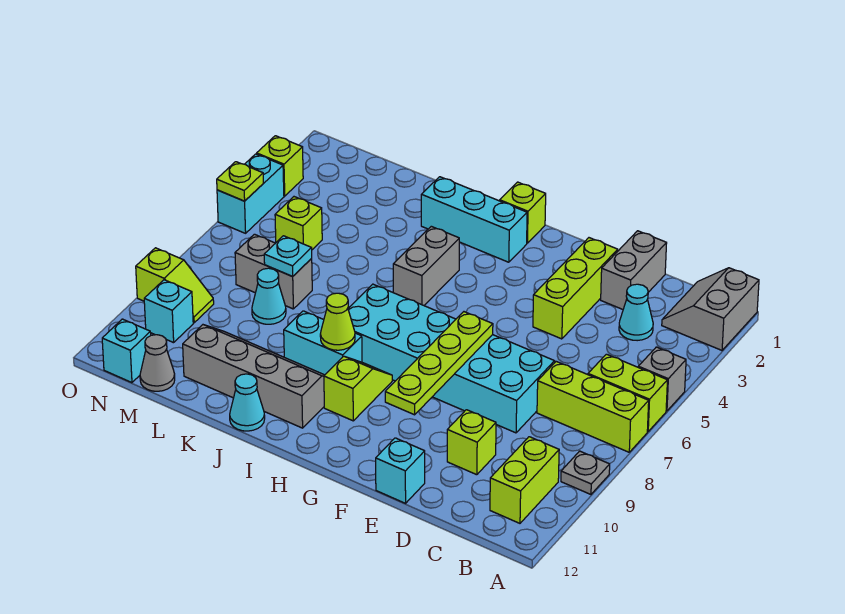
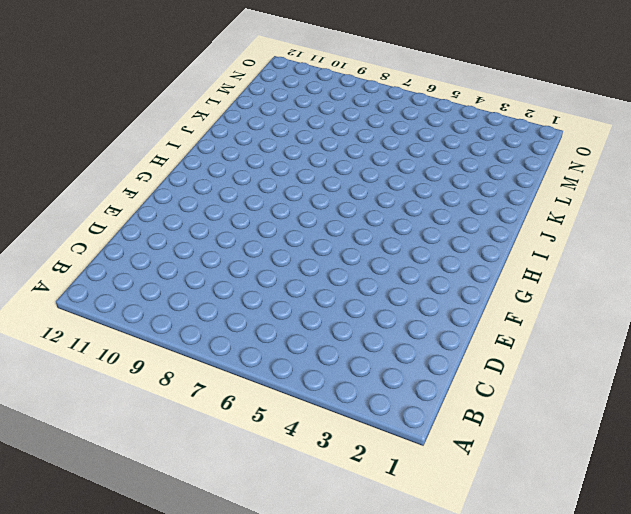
none -> grey 2x2 slope [662,268,759,350]
none -> grey 1x1 brick [638,347,686,411]
none -> lime 1x2 brick [588,354,667,431]
none -> lime 1x3 brick [537,361,649,452]

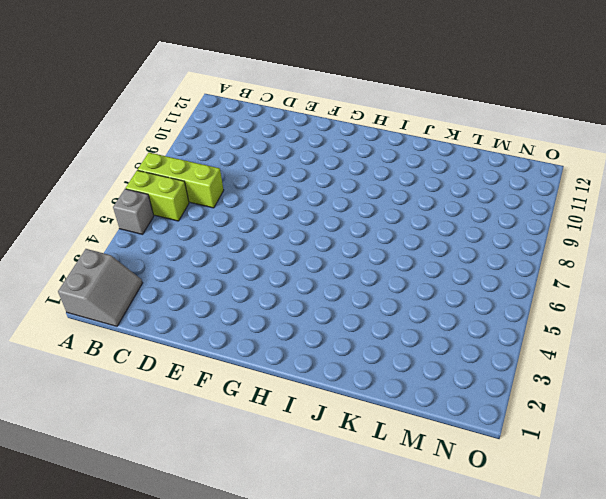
none -> grey 1x1 plate [561,451,610,494]
none -> lime 1x2 brick [490,437,559,523]
none -> cyan 1x1 cone [619,284,653,341]
none -> grey 1x2 brick [601,231,667,309]

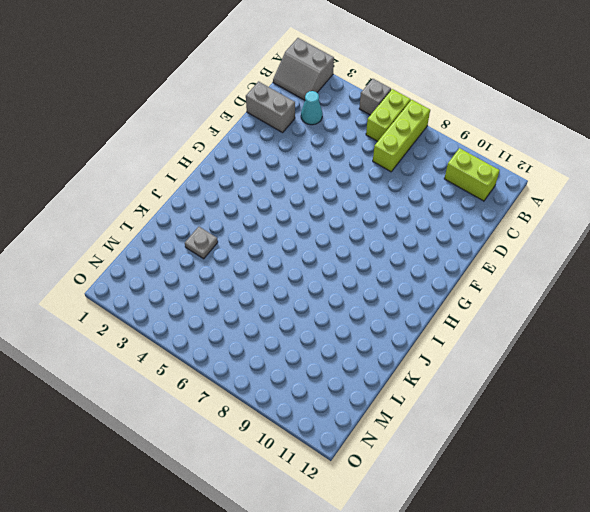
grey 1x1 plate [185,227,218,259] -> grey 1x1 plate moved to [561,451,610,494]
none -> cyan 2x6 brick [348,284,555,433]
none -> lime 1x1 brick [447,410,496,475]
none -> lime 1x3 brick [533,238,618,339]
none -> cyan 1x1 brick [376,438,425,503]

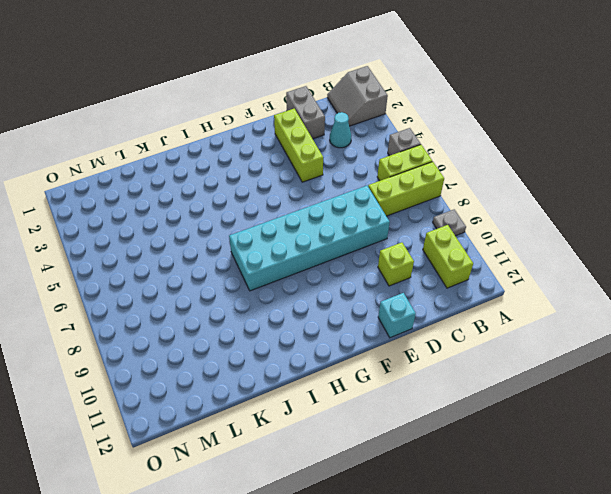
none -> lime 1x1 brick [500,182,546,243]
none -> cyan 1x3 brick [421,177,527,262]
none -> lime 1x2 slope [324,356,392,421]
none -> grey 1x2 brick [393,226,459,305]

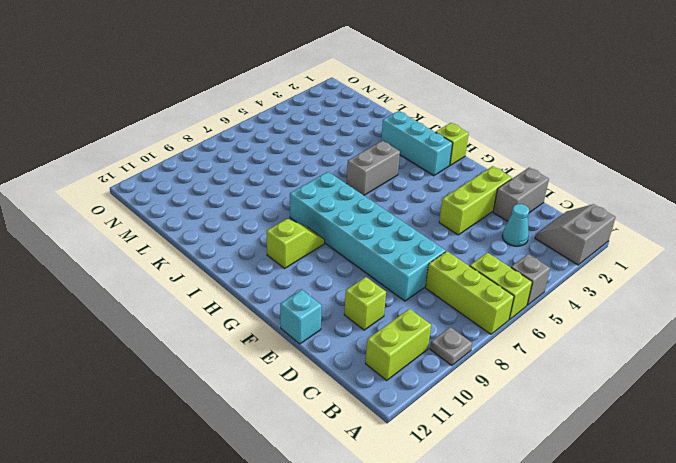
none -> cyan 1x2 brick [284,311,362,375]
none -> grey 2x4 slope [183,325,324,428]
none -> cyan 1x1 cone [230,374,265,431]
none -> grey 1x2 brick [235,234,312,309]

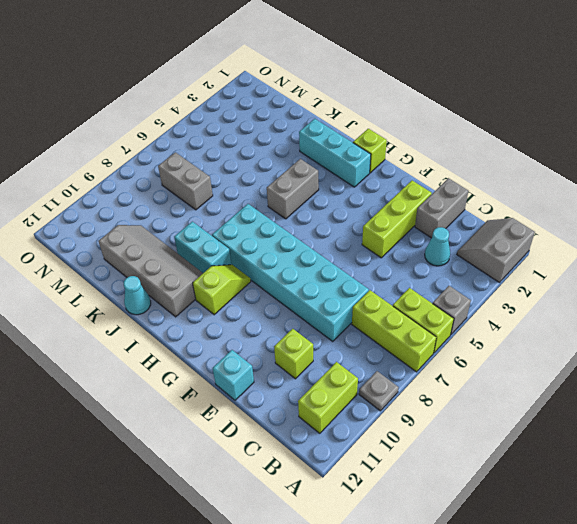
none -> cyan 1x1 cone [252,268,286,324]
none -> lime 1x1 brick [275,197,322,250]
none -> grey 1x1 cone [140,335,175,391]
none -> lime 1x2 slope [136,248,214,323]

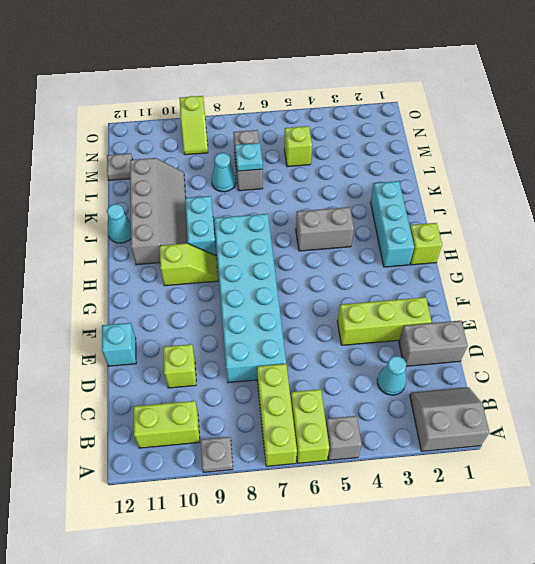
grey 1x1 plate [107,153,133,180] -> grey 1x1 cone [140,335,175,391]
none -> cyan 1x1 brick [144,280,193,343]
none -> cyan 1x1 brick [102,319,151,383]
none -> lime 1x1 brick [257,136,303,196]
none -> cyan 1x2 brick [217,154,284,233]

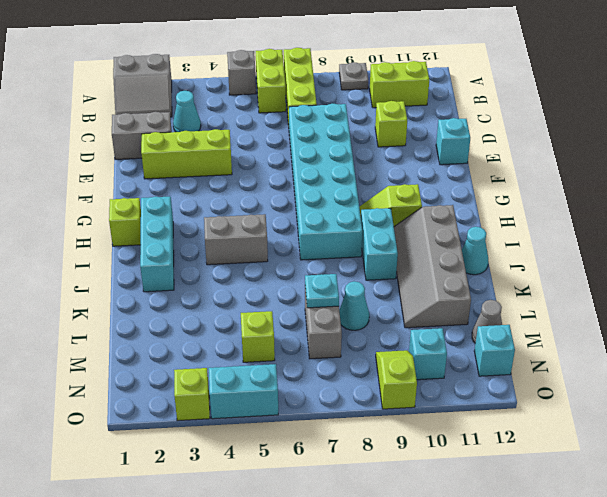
none -> lime 1x4 plate [385,312,493,415]
none -> lime 1x1 cone [320,293,355,350]
none -> lime 1x1 plate [217,162,263,201]

